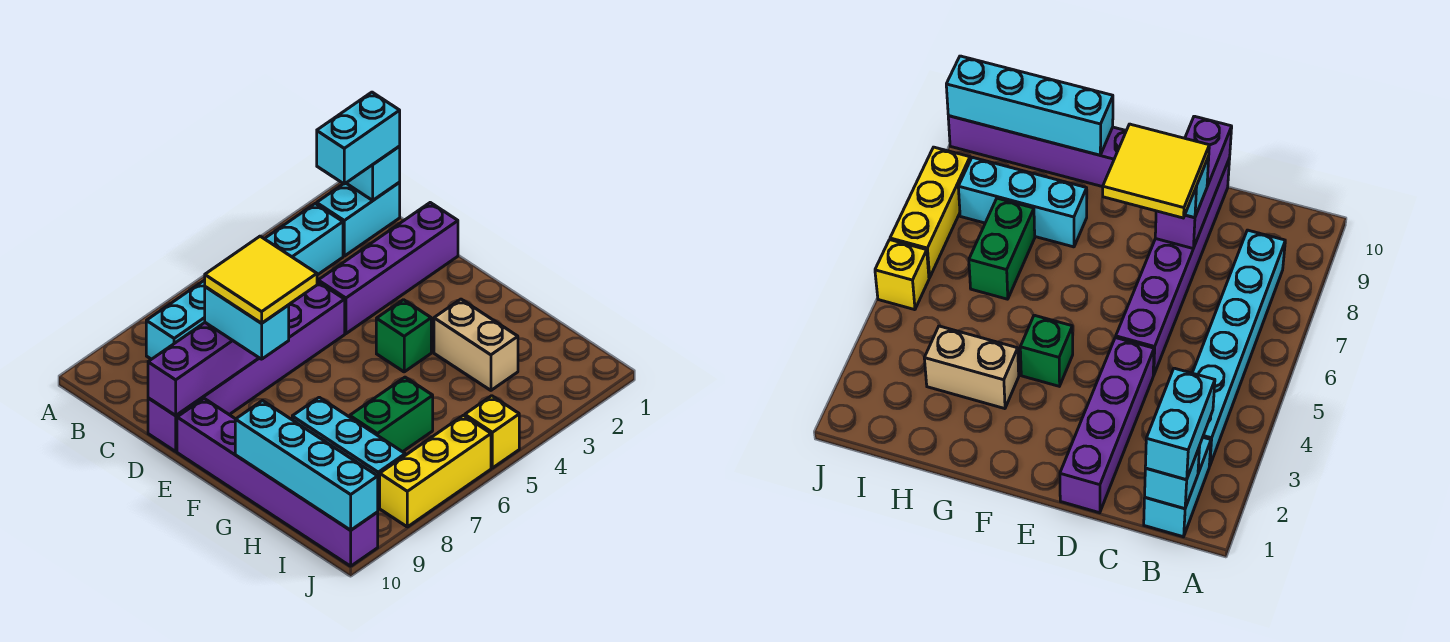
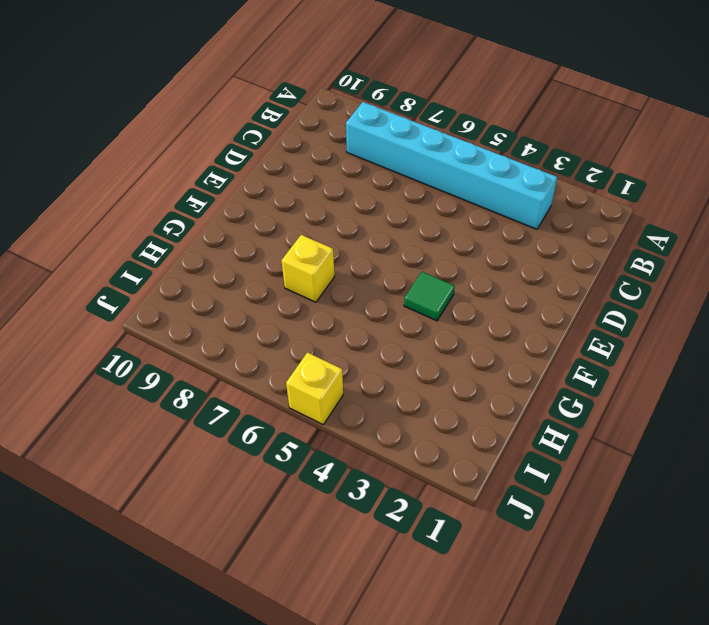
green 1x1 tile [404,272,455,321] -> green 1x1 brick [376,300,431,372]
yellow 1x1 brick [281,235,335,302] -> none
none -> cyan 1x2 brick [317,183,400,256]
none -> purple 1x4 brick [318,203,458,334]
none -> purple 1x6 brick [148,281,345,451]

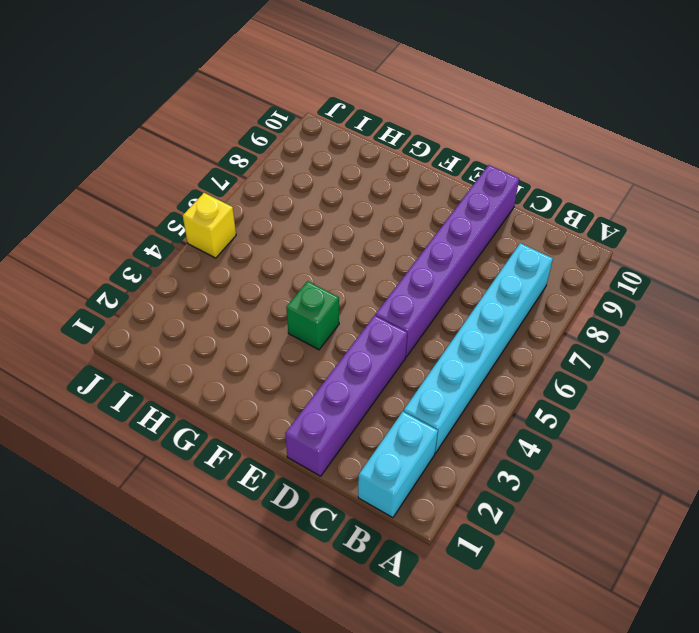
none -> purple 1x6 brick [177,399,378,566]
none -> tan 1x2 brick [434,299,518,390]
none -> cyan 1x3 brick [292,397,405,508]

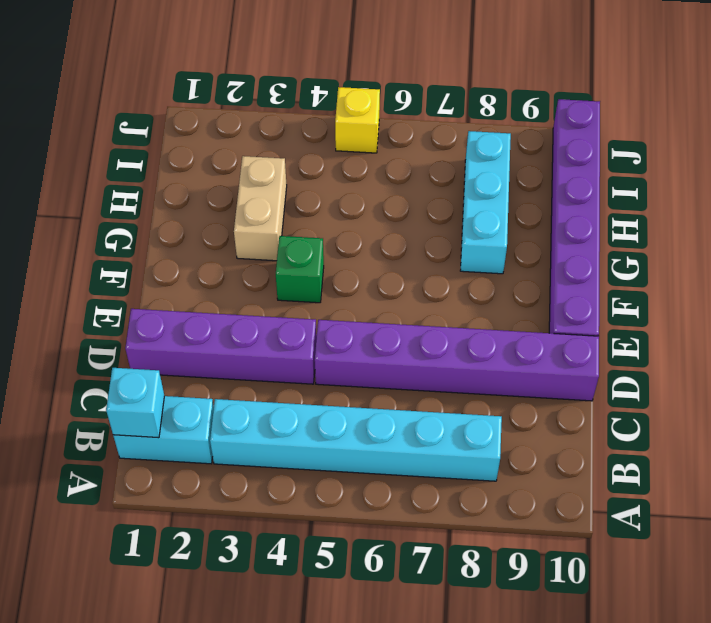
none -> green 1x2 brick [350,377,433,452]
none -> yellow 1x3 brick [380,415,491,527]
none -> purple 1x3 brick [148,323,259,416]

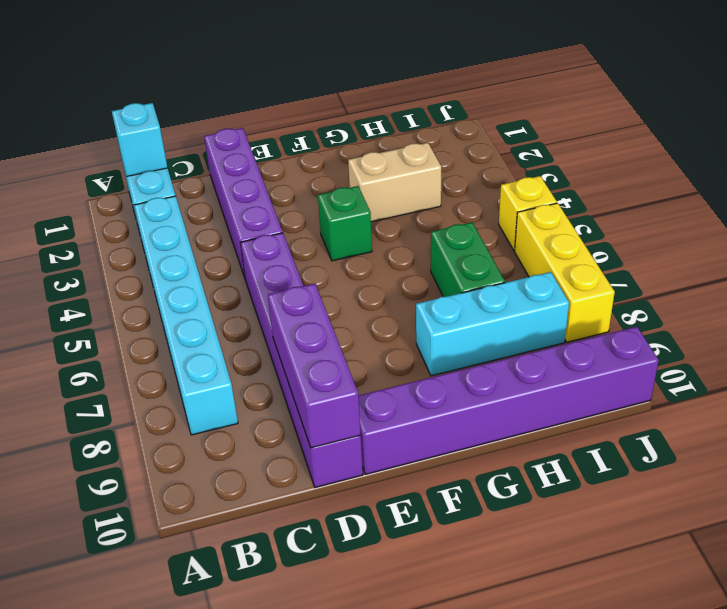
none -> cyan 1x4 brick [235,401,378,530]
none -> cyan 1x2 brick [317,92,400,184]
none -> cyan 1x2 brick [205,287,289,359]

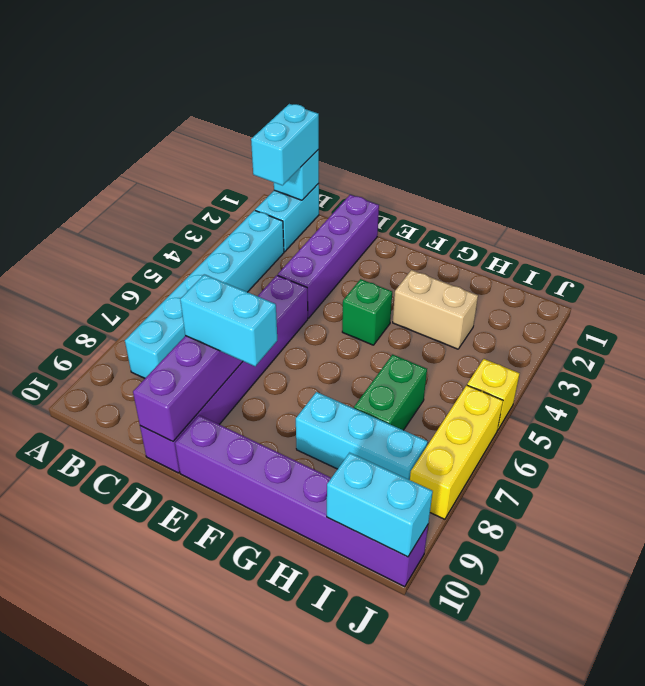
cyan 1x2 brick [327,453,433,557] -> cyan 1x4 brick [235,401,378,530]
none -> yellow 2x2 tile [205,236,317,323]

